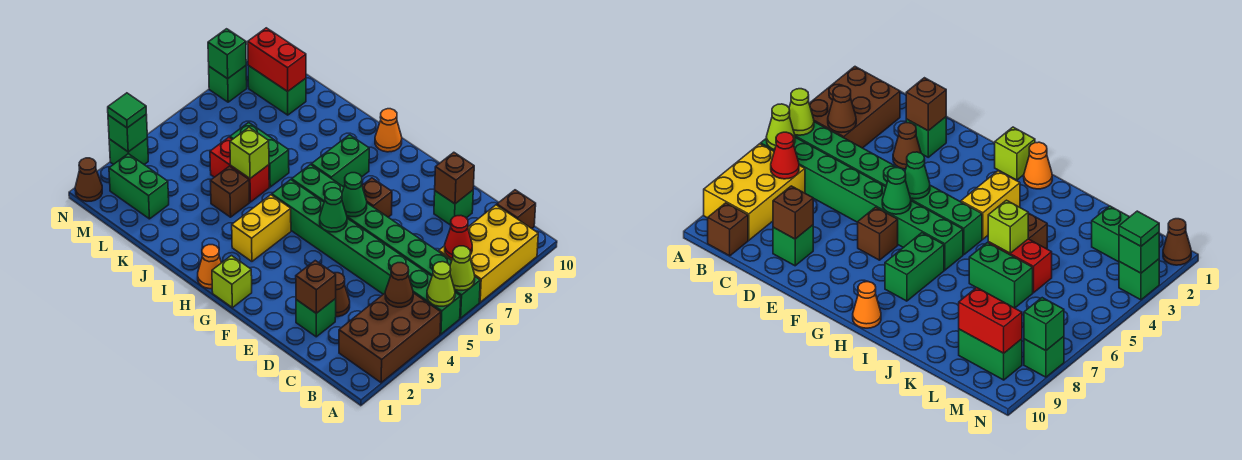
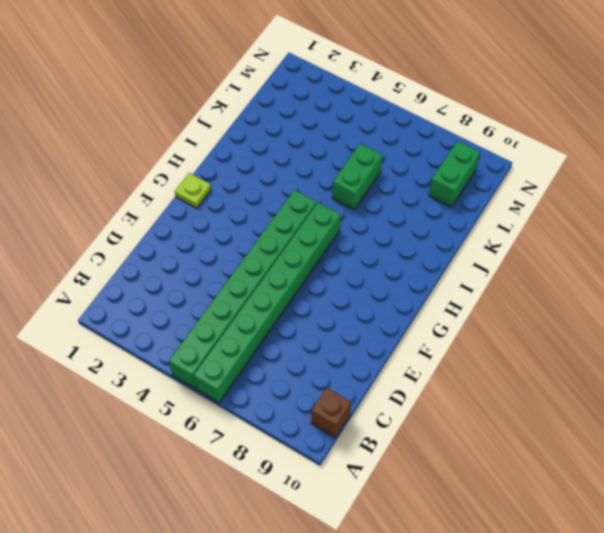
lime 1x1 plate [175,173,211,208] -> lime 1x1 brick [212,256,252,308]
none -> brown 2x3 brick [339,293,441,383]
none -> yellow 2x3 brick [439,205,538,302]
none -> green 1x1 brick [296,299,336,337]
none -> brown 1x1 cone [334,273,350,317]

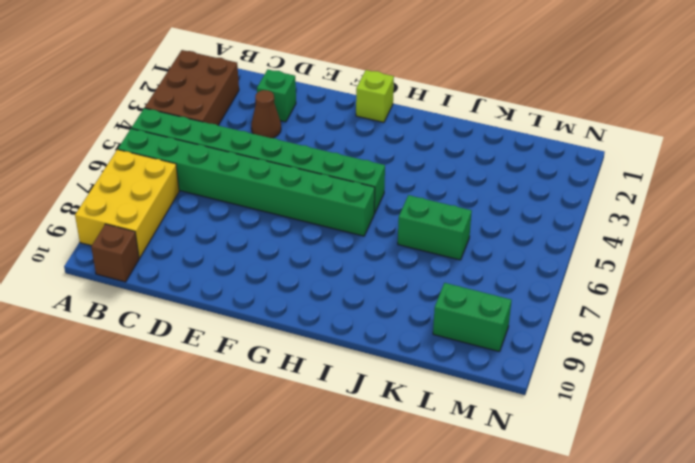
none -> green 1x1 brick [434,190,473,225]
none -> brown 1x1 brick [362,178,392,217]
none -> orange 1x1 cone [198,245,221,289]
none -> yellow 1x2 brick [232,195,291,261]

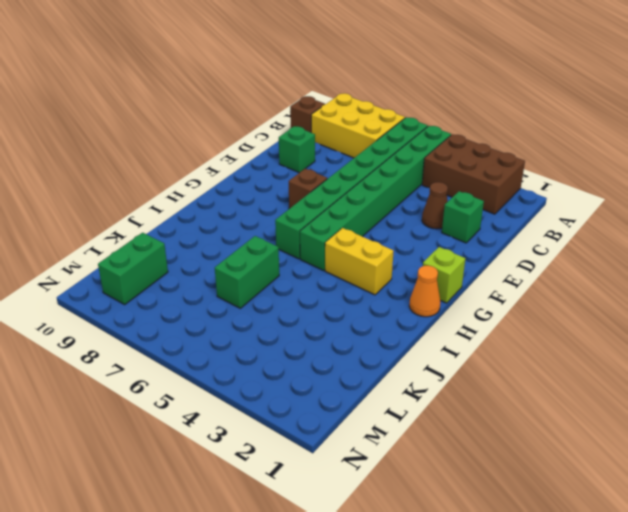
none -> green 1x2 brick [311,135,369,187]
none -> orange 1x1 cone [375,109,402,152]
none -> brown 1x1 brick [210,166,250,217]
none -> red 1x2 brick [210,137,269,202]

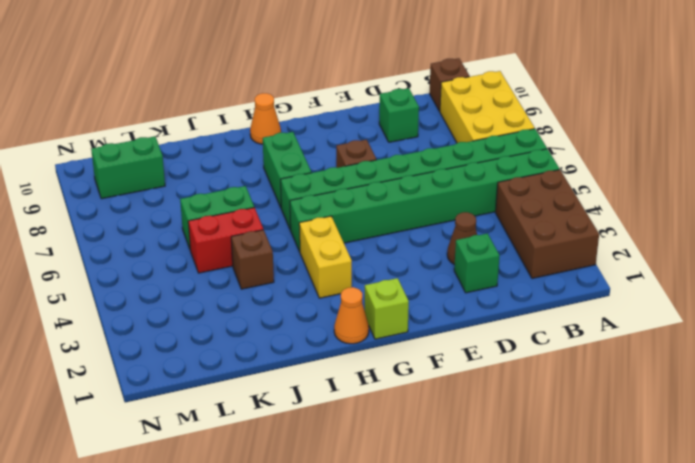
none -> green 1x2 brick [109,154,169,219]
none -> brown 1x1 cone [75,158,102,201]
none -> green 1x1 brick [109,138,148,165]
none -> green 1x1 brick [209,66,247,102]

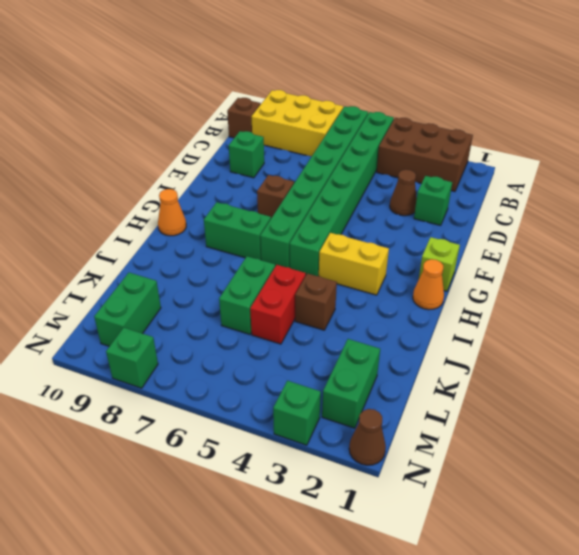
none -> lime 1x1 cone [427,262,455,306]
none -> lime 1x1 cone [450,246,475,290]
none -> brown 1x1 cone [385,263,413,307]
none -> red 1x1 cone [445,216,472,259]

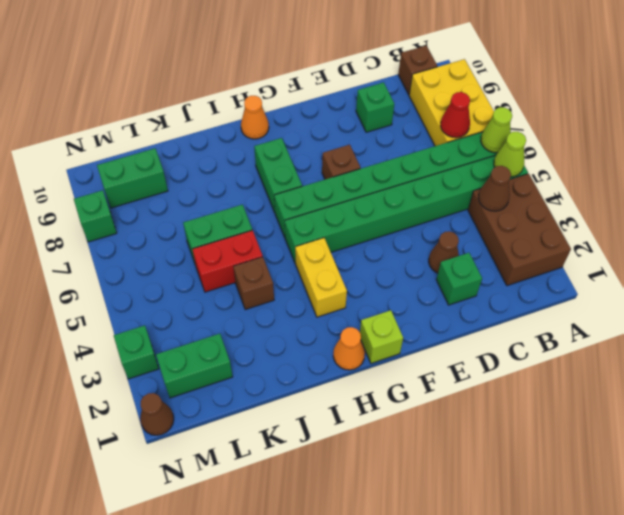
none -> brown 1x1 brick [296,261,336,313]
none -> brown 1x1 brick [435,152,474,204]
none -> green 1x1 cone [320,188,347,232]
none -> green 1x1 cone [342,173,367,217]

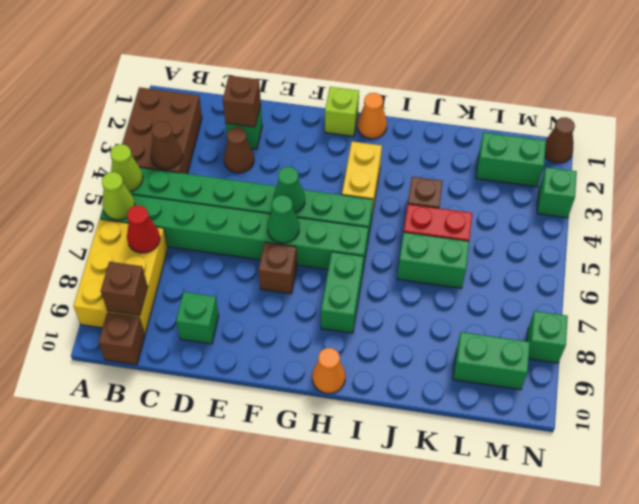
brown 1x1 brick [101,262,148,316] -> brown 1x1 brick moved to [435,152,474,204]
none -> lime 1x1 brick [230,128,269,178]
none -> red 1x2 brick [248,28,306,91]
none -> green 1x1 brick [108,114,147,152]
none -> green 1x1 brick [208,29,246,79]

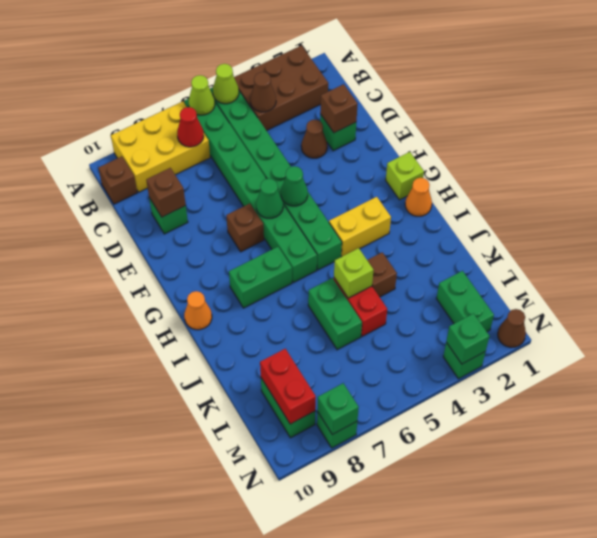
none -> green 1x1 tile [108,93,146,128]

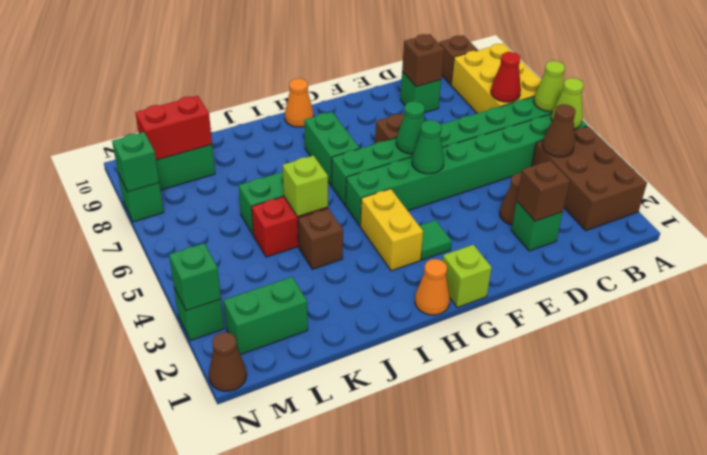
green 1x1 tile [419,220,452,260] -> green 1x1 tile moved to [108,93,146,128]

